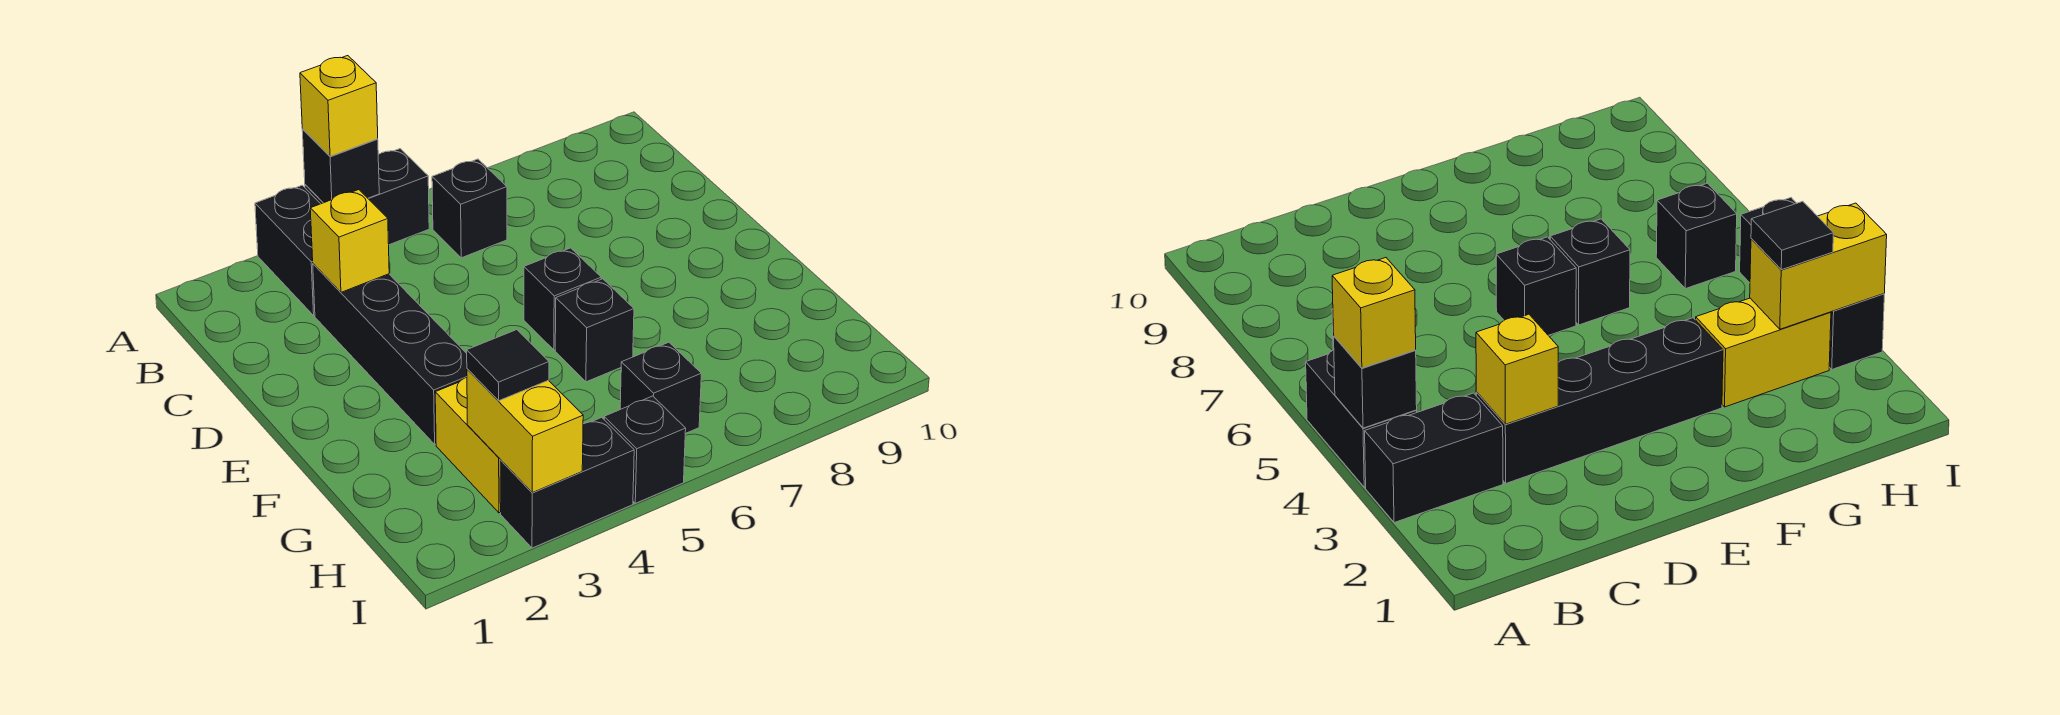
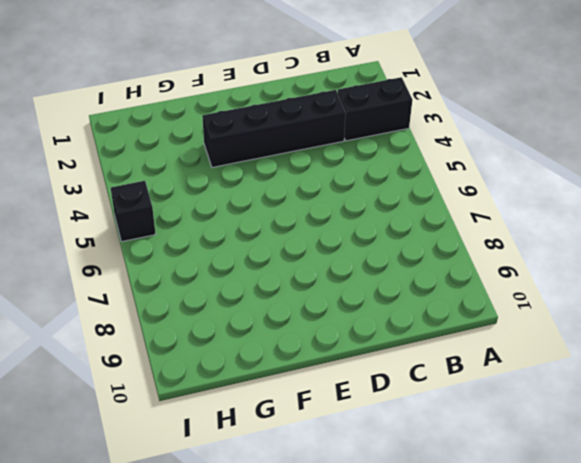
none -> black 1x2 brick [305,149,429,245]
none -> black 1x1 brick [432,159,507,258]
none -> black 1x1 brick [524,248,601,350]

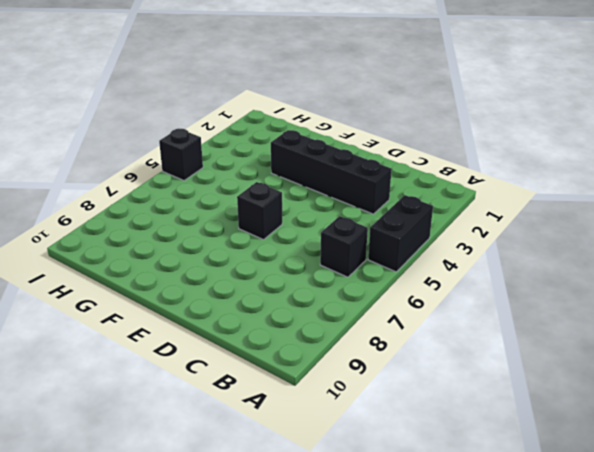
none -> black 1x2 brick [255,185,320,316]
none -> black 1x1 brick [555,279,634,382]
none -> yellow 1x2 brick [435,377,501,513]

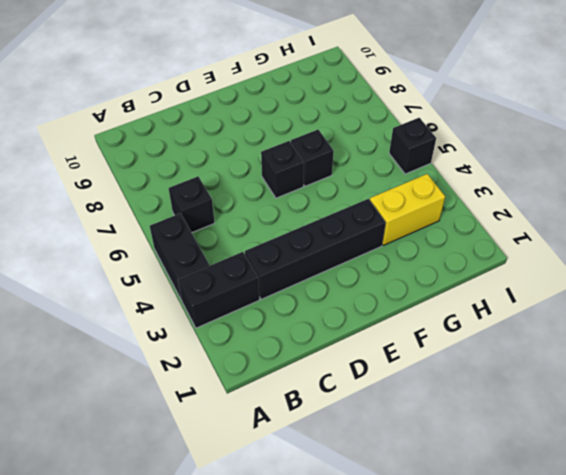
none -> black 1x1 brick [620,342,701,434]
none -> black 1x2 brick [500,417,634,548]
none -> black 1x1 brick [302,129,379,203]

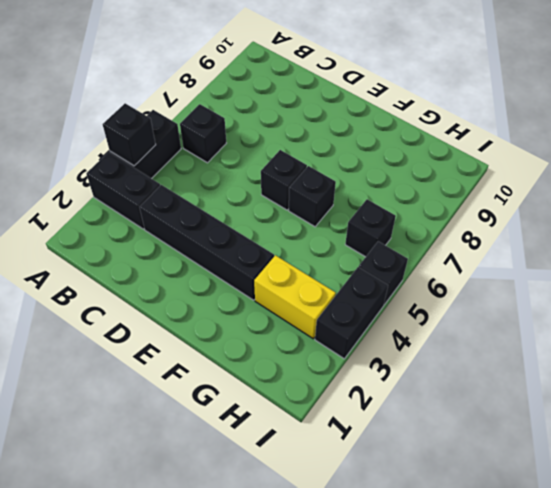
none -> yellow 1x1 brick [310,190,389,292]
none -> yellow 1x2 brick [467,369,583,493]
none -> yellow 1x1 brick [300,56,378,156]

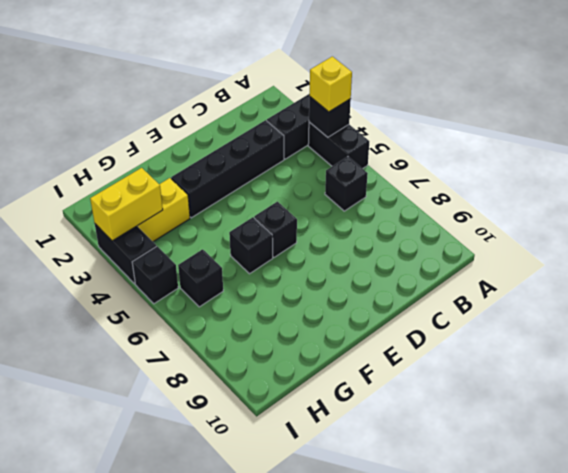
none -> yellow 1x1 brick [310,190,389,292]
none -> black 1x1 tile [467,330,549,401]

